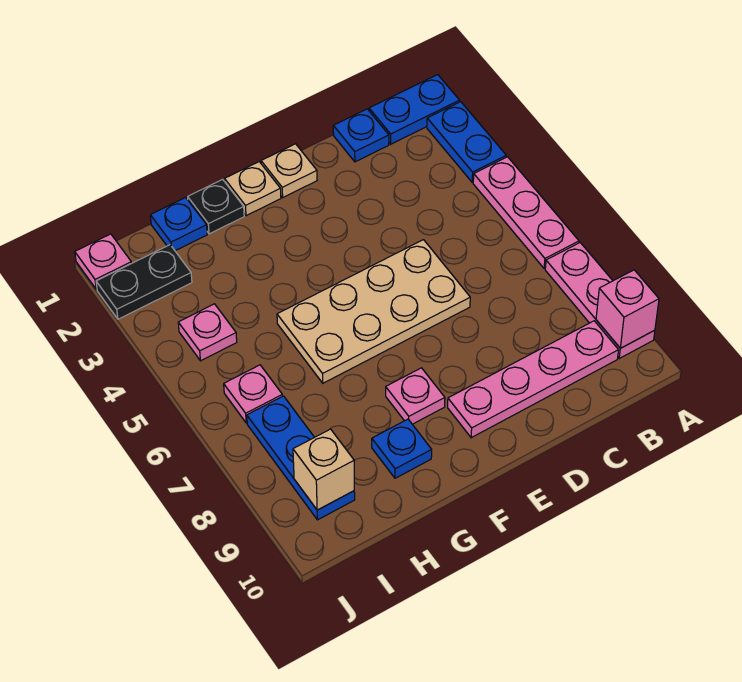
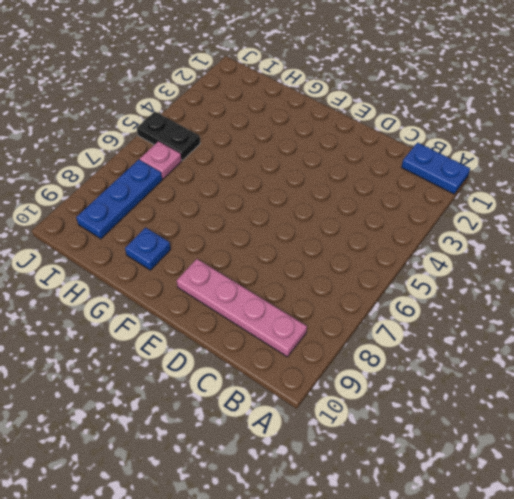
black 1x2 plate [137,112,200,160] -> black 1x2 plate moved to [96,245,192,319]
none -> blue 1x2 plate [427,102,506,182]
none -> pink 1x3 plate [473,157,579,269]
none -> pink 1x3 plate [545,243,655,358]

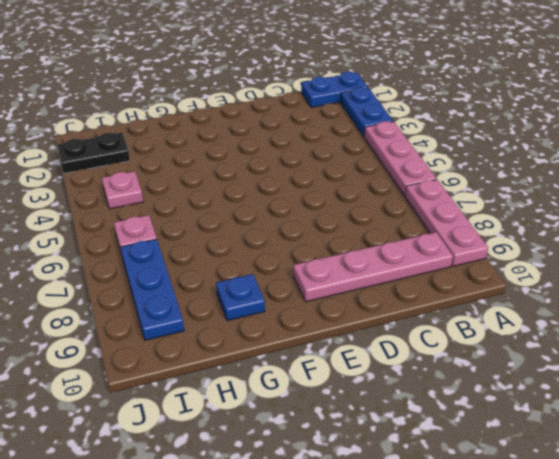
none -> blue 1x1 plate [333,109,389,162]
none -> tan 2x4 plate [277,240,470,383]
none -> tan 1x1 plate [261,144,317,197]

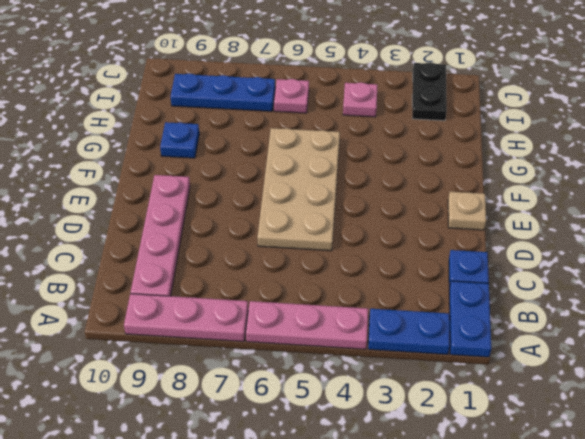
none -> tan 1x1 plate [225,162,281,216]
none -> pink 1x1 plate [386,368,445,424]
none -> black 1x1 plate [188,179,244,234]

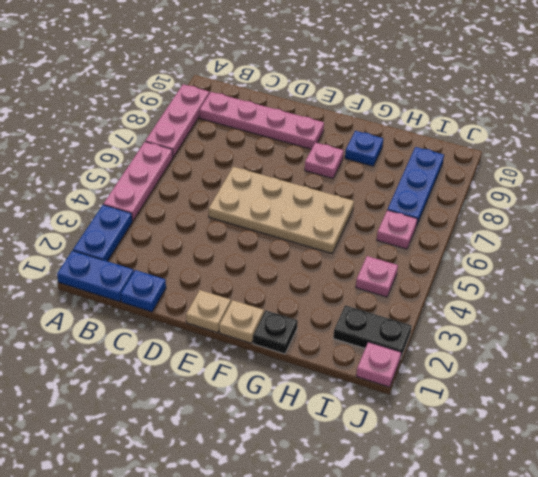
none -> blue 1x1 plate [150,197,207,251]
none -> pink 1x1 brick [596,270,659,348]
none -> tan 1x1 brick [293,429,354,510]

